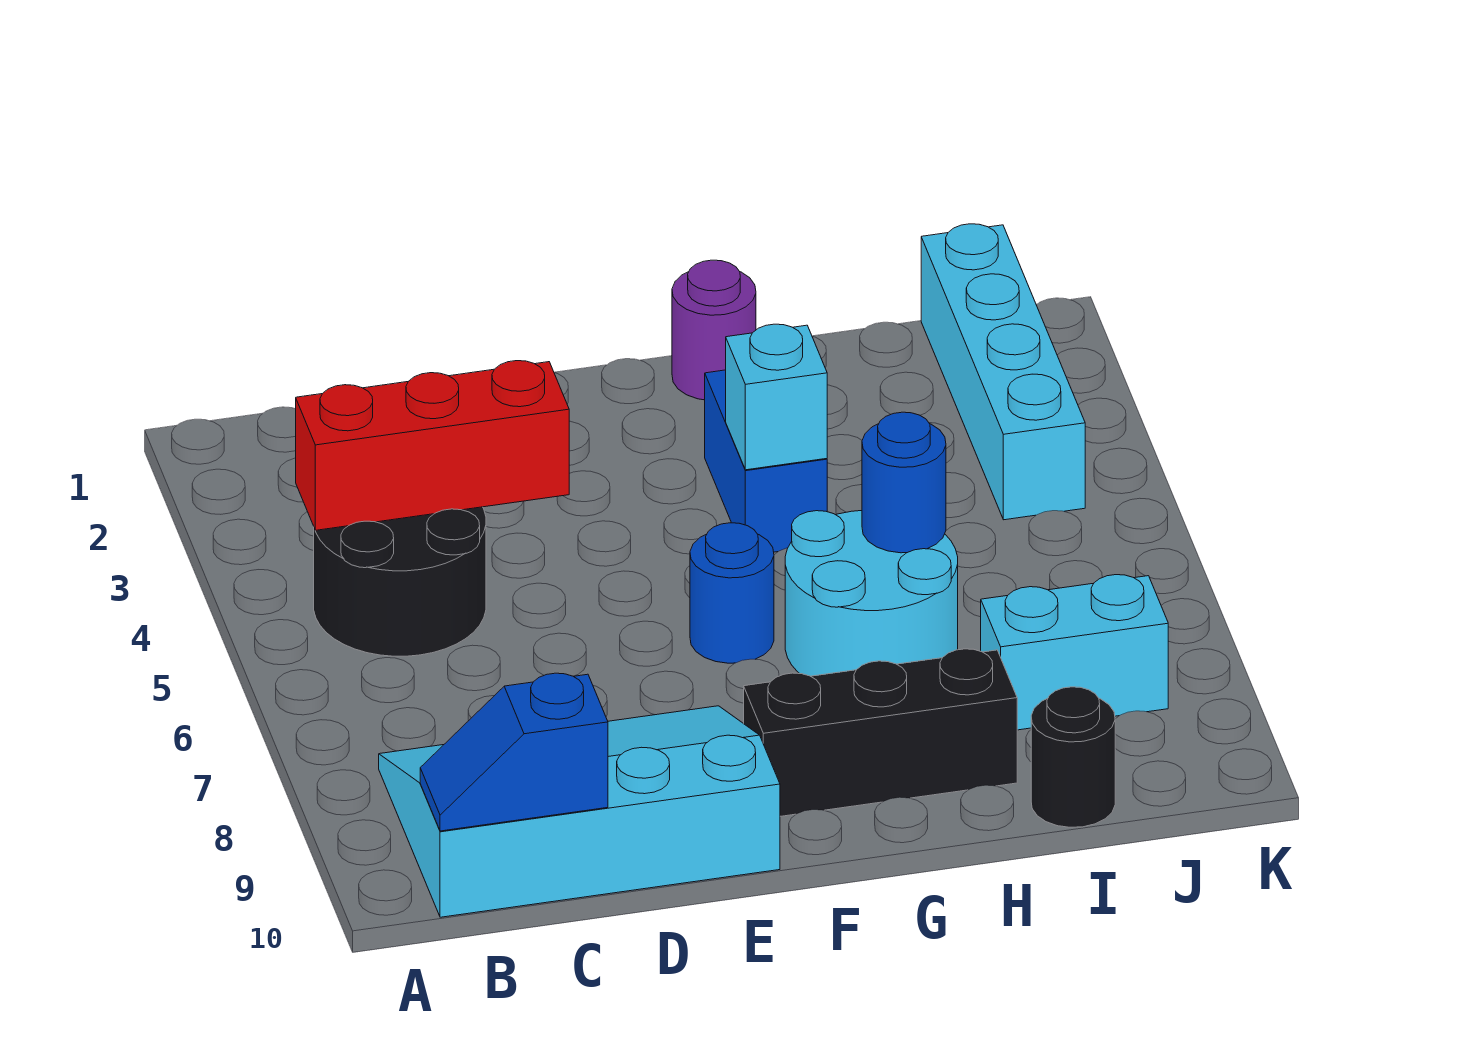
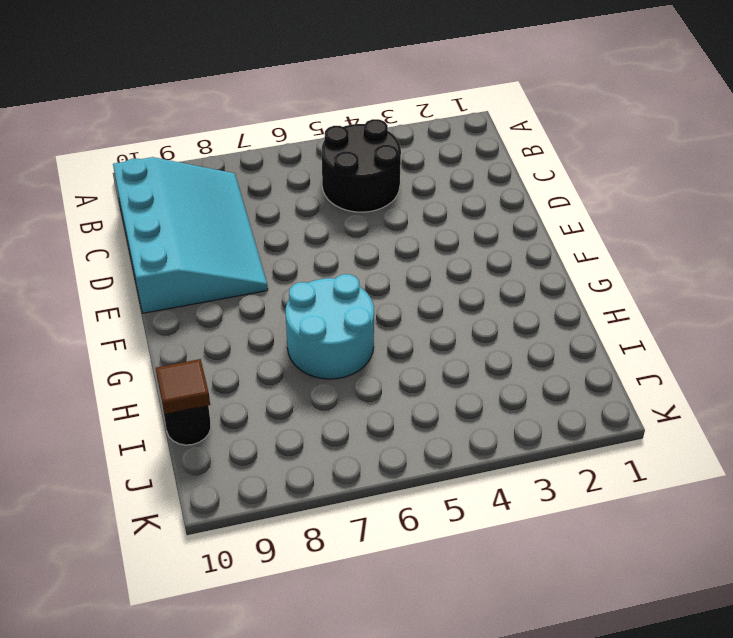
brown 1x1 tile [156,359,210,414] -> none
none -> blue 1x1 round brick [690,523,774,663]
none -> black 1x3 brick [744,649,1017,816]
none -> purple 1x1 round brick [672,260,756,400]

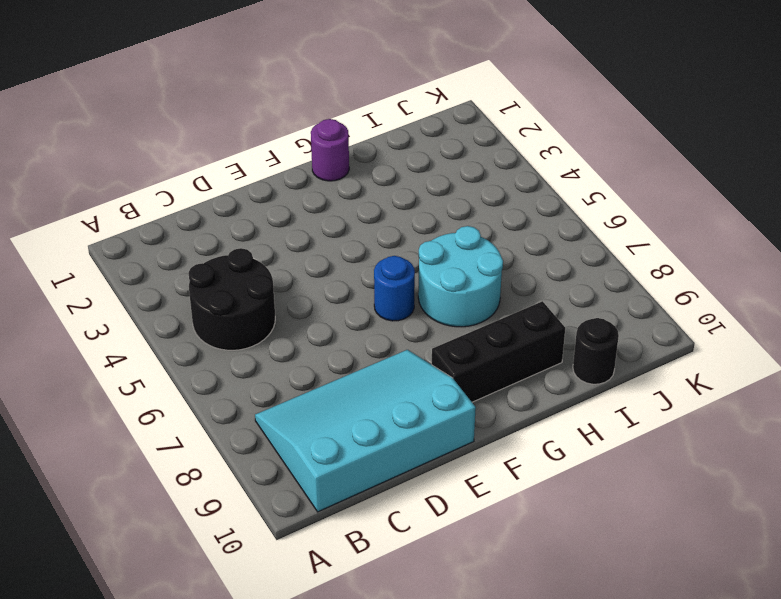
none -> blue 1x2 brick [705,370,827,552]
none -> cyan 1x2 brick [981,575,1168,730]
none -> cyan 1x4 brick [921,224,1085,520]

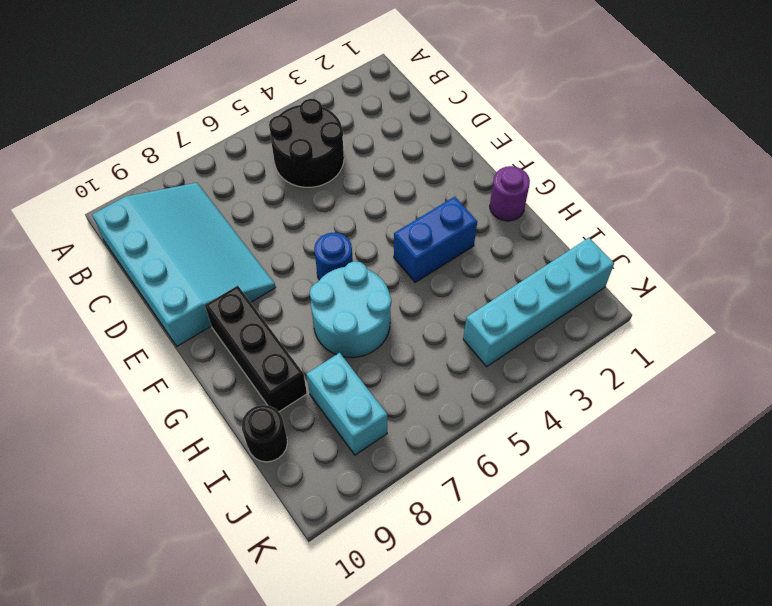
none -> red 1x3 brick [296,361,569,530]
none -> blue 1x2 slope [420,673,608,831]
none -> cyan 1x1 brick [726,324,827,470]

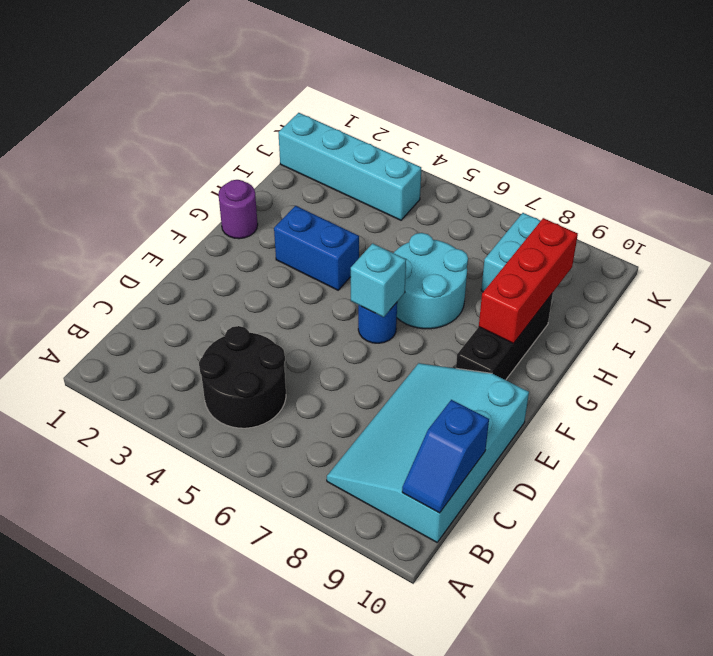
cyan 1x1 brick [351,243,406,317] -> cyan 1x1 brick moved to [726,324,827,470]
red 1x3 brick [479,218,578,344] -> red 1x3 brick moved to [296,361,569,530]
none -> black 1x1 round brick [1031,687,1115,827]
none -> blue 1x1 round brick [862,412,946,553]

